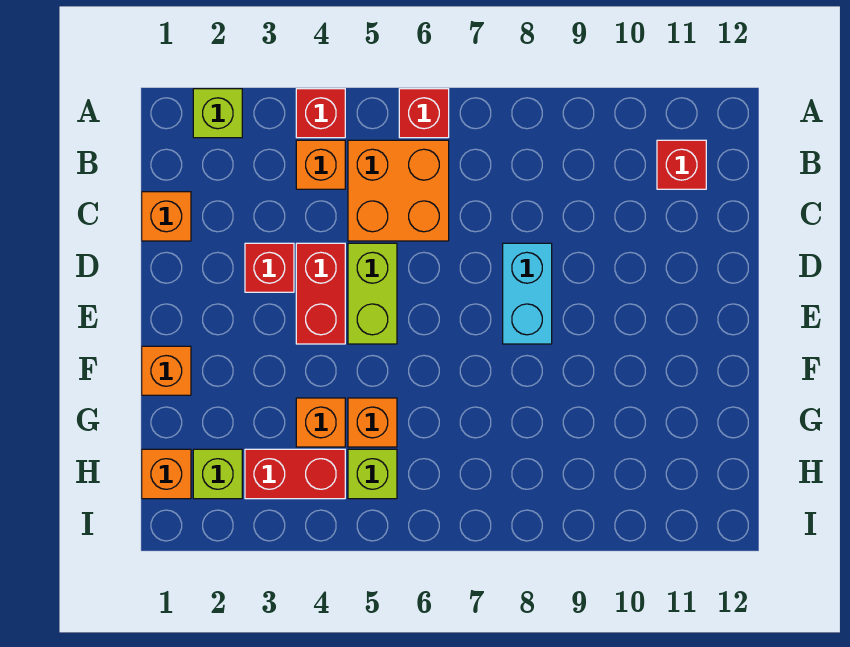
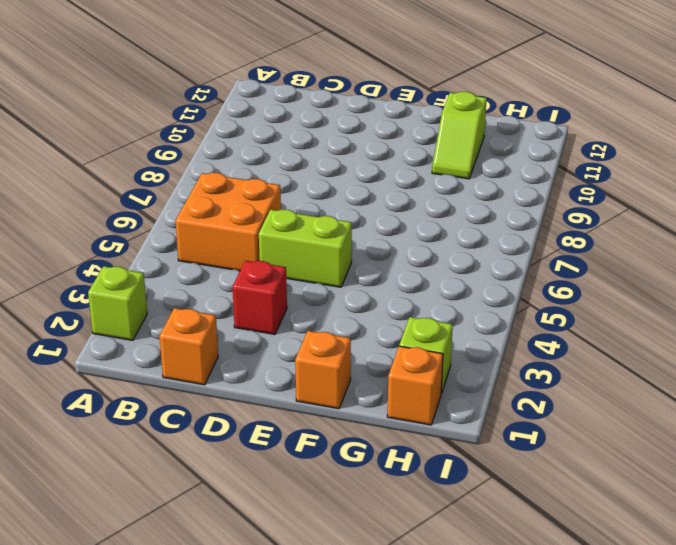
lime 1x2 slope [432,92,487,179] -> none
none -> red 1x1 brick [296,89,345,138]
none -> red 1x1 brick [399,89,449,138]
none -> orange 1x1 brick [296,140,345,189]

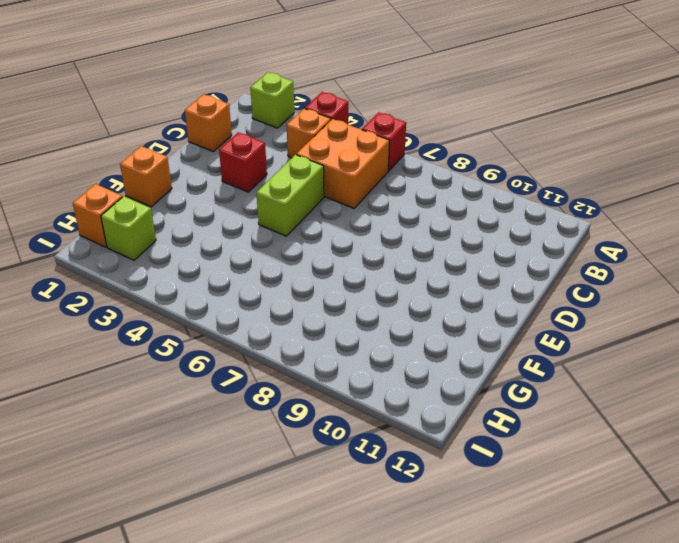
none -> red 1x1 brick [657,140,706,189]
none -> red 1x2 brick [296,243,345,344]
none -> cyan 1x2 brick [503,243,552,344]

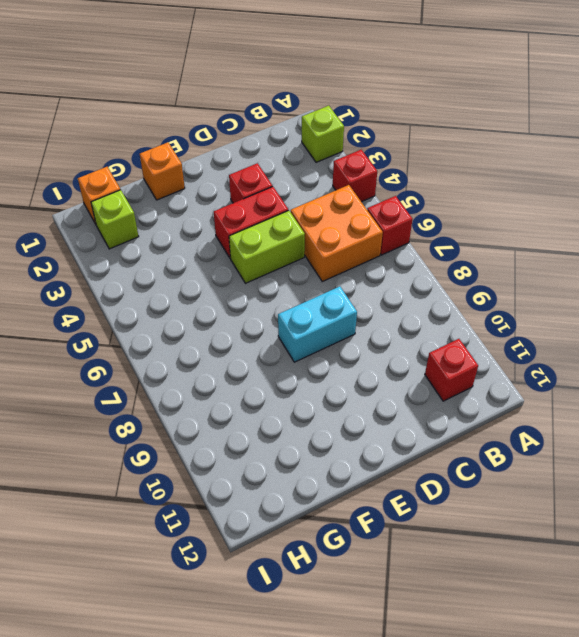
none -> orange 1x1 brick [296,140,345,189]
none -> orange 1x1 brick [142,192,191,241]
none -> orange 1x1 brick [296,398,345,447]

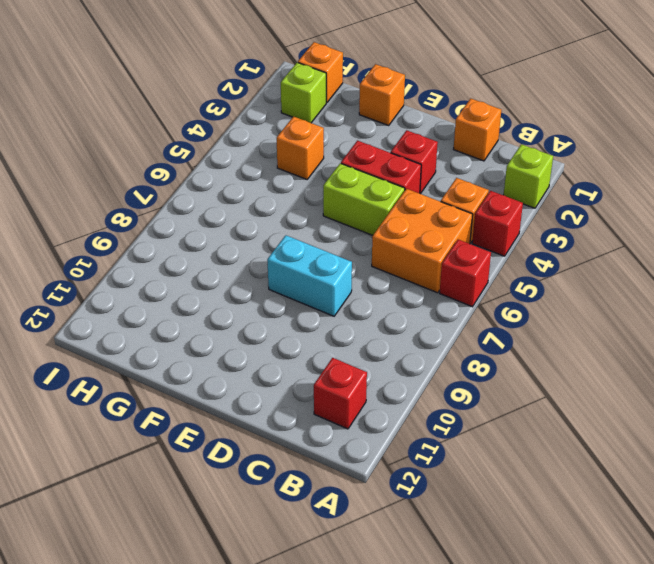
none -> orange 1x1 brick [348,398,397,447]
none -> red 1x2 brick [245,449,345,499]
none -> lime 1x1 brick [348,449,397,499]

